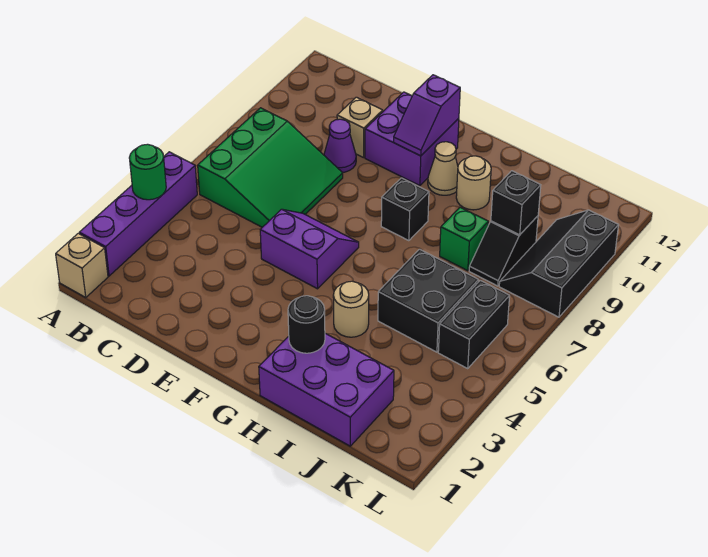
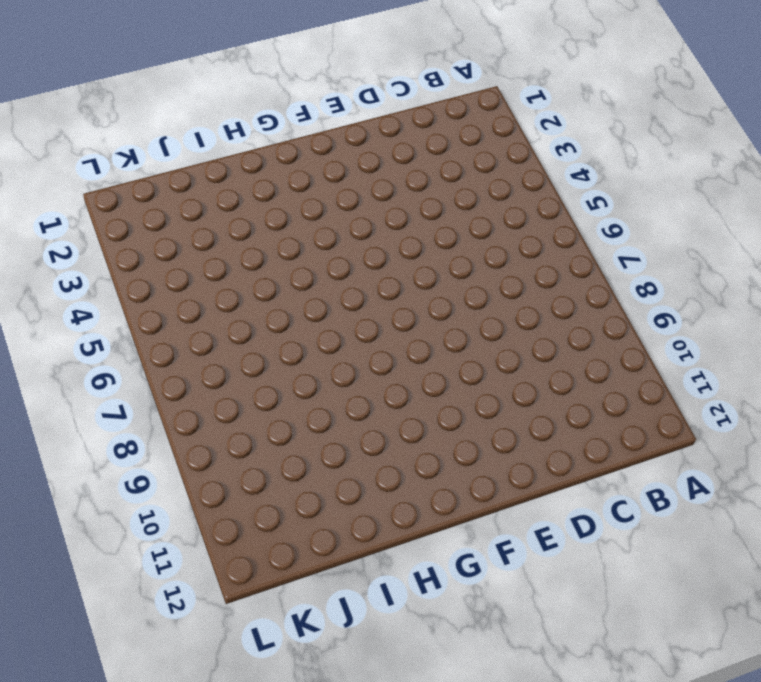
none -> tan 1x1 brick [56,233,108,297]
none -> purple 1x4 brick [79,152,197,276]
none -> green 3x3 slope [198,108,343,227]

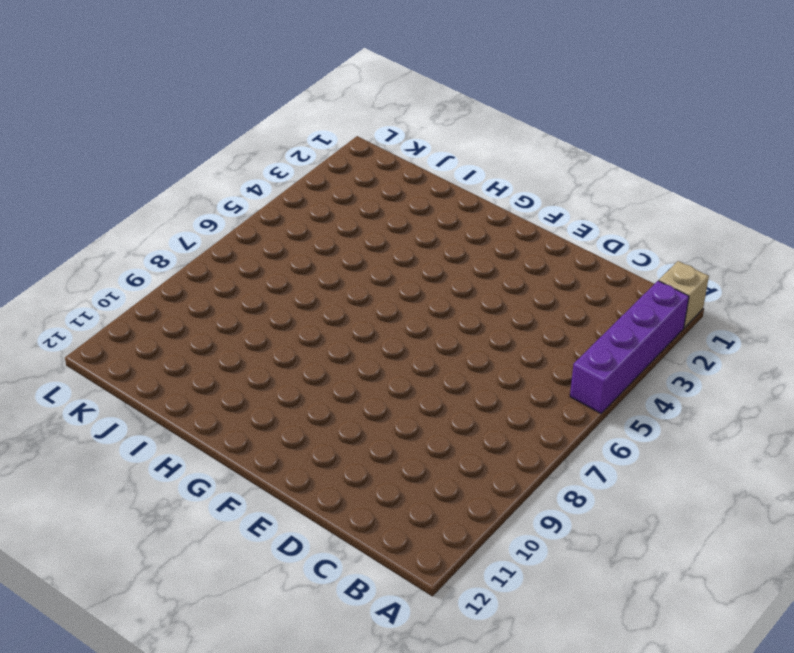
none -> green 3x3 slope [198,108,343,227]
none -> purple 1x1 cone [324,119,356,172]
none -> tan 1x1 brick [337,97,383,158]

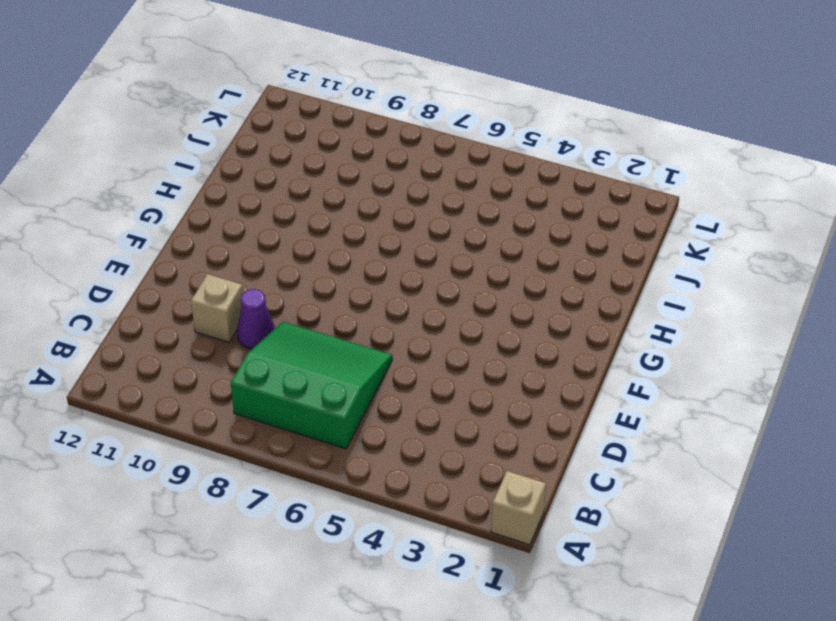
none -> purple 1x4 brick [79,152,197,276]
none -> purple 2x2 slope [260,209,359,289]
none -> purple 2x2 brick [365,92,459,186]

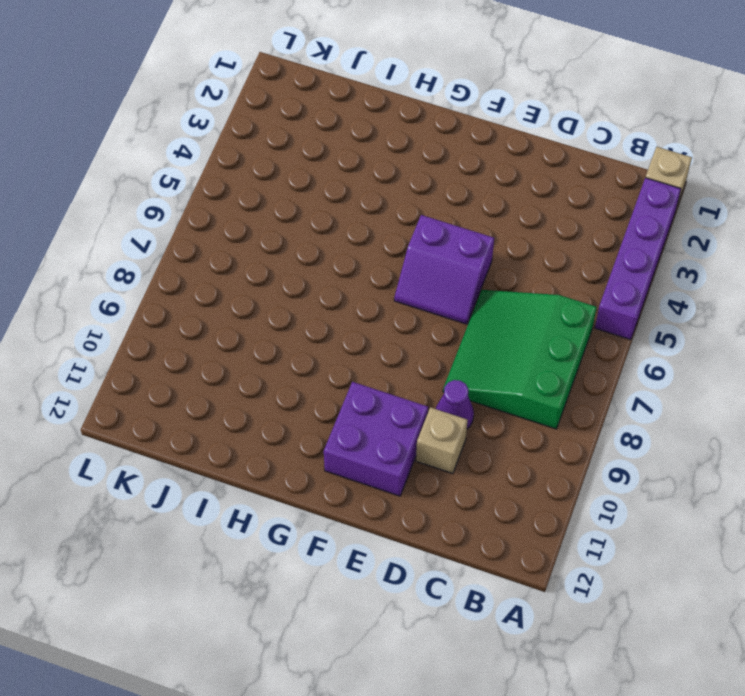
none -> black 1x1 brick [381,178,429,241]
none -> tan 1x1 cone [428,142,458,195]
none -> purple 2x3 brick [259,333,394,446]

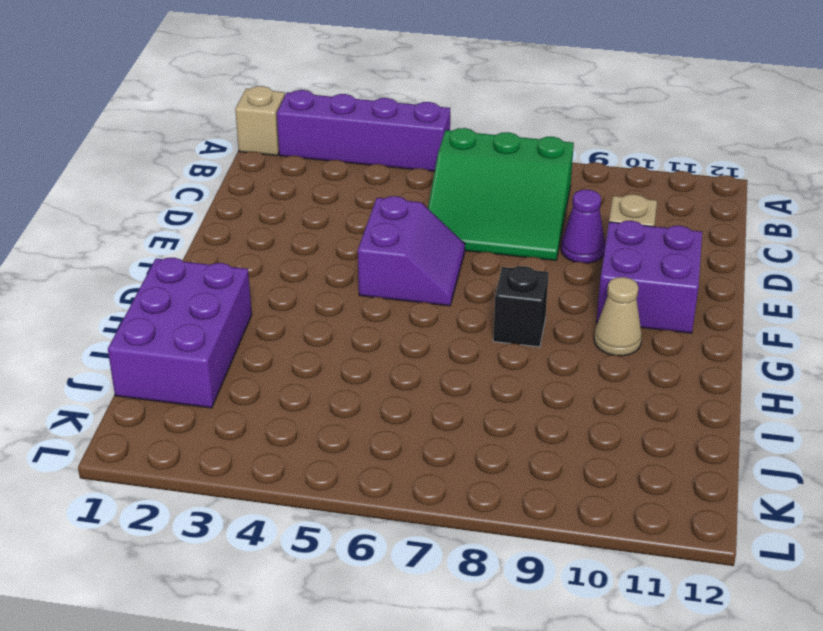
none -> tan 1x1 round brick [333,281,369,337]
none -> tan 1x1 round brick [456,156,491,210]
none -> black 2x2 brick [378,249,479,352]

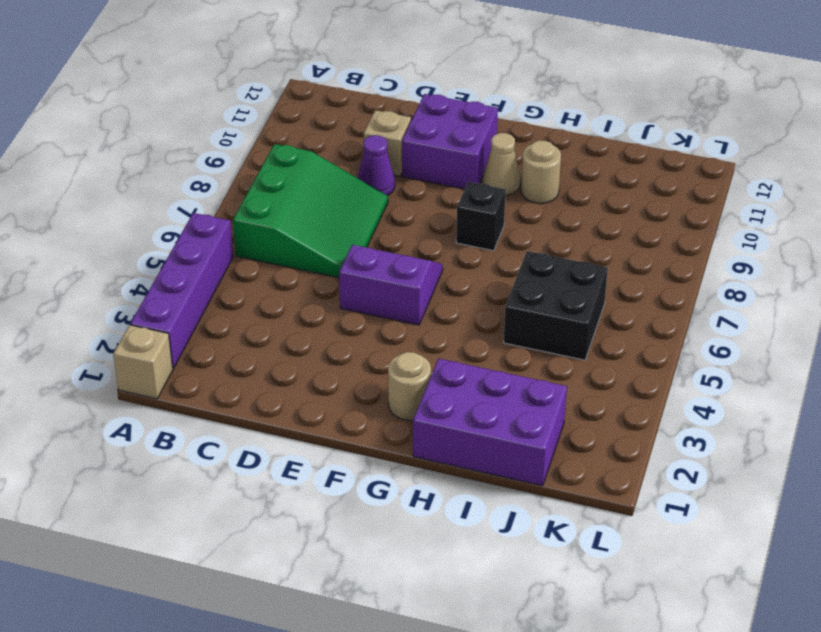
tan 1x1 round brick [388,352,431,420] -> tan 1x1 round brick moved to [333,281,369,337]
none -> green 1x1 brick [440,207,488,271]
none -> black 1x2 slope [469,216,538,286]
none -> black 1x2 brick [438,280,510,368]

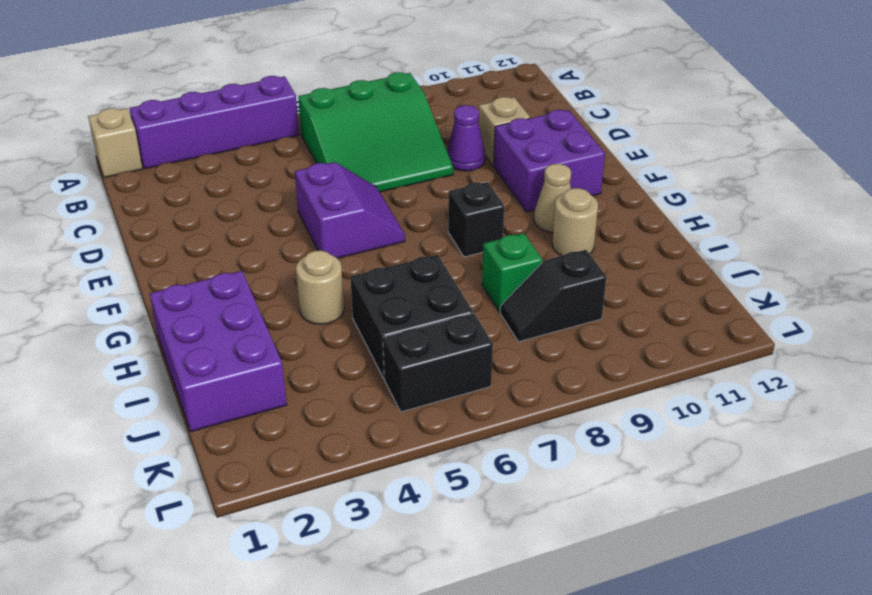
none -> black 2x3 slope [499,210,618,317]
none -> green 1x1 round brick [129,144,166,200]
none -> purple 1x2 slope [394,75,460,156]

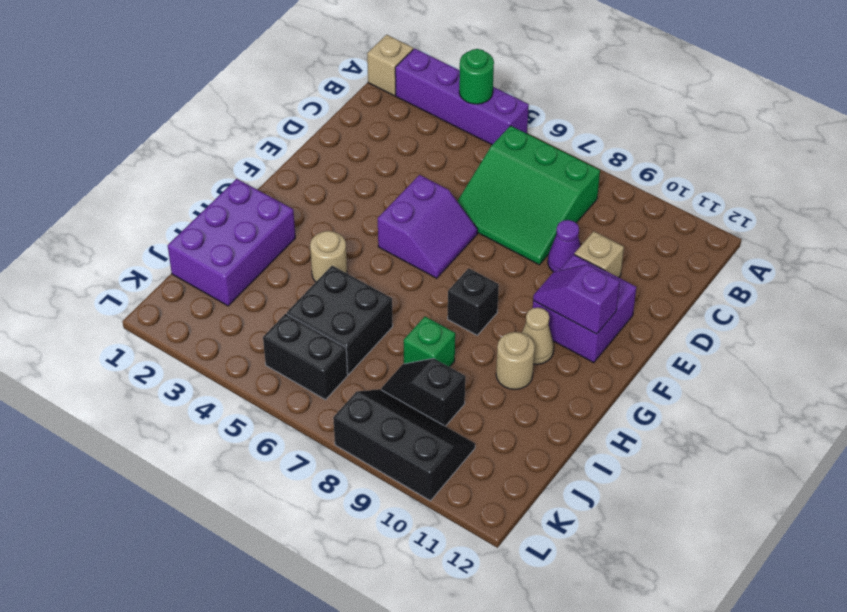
none -> black 1x1 round brick [288,296,325,353]
none -> black 1x1 brick [491,171,541,235]

